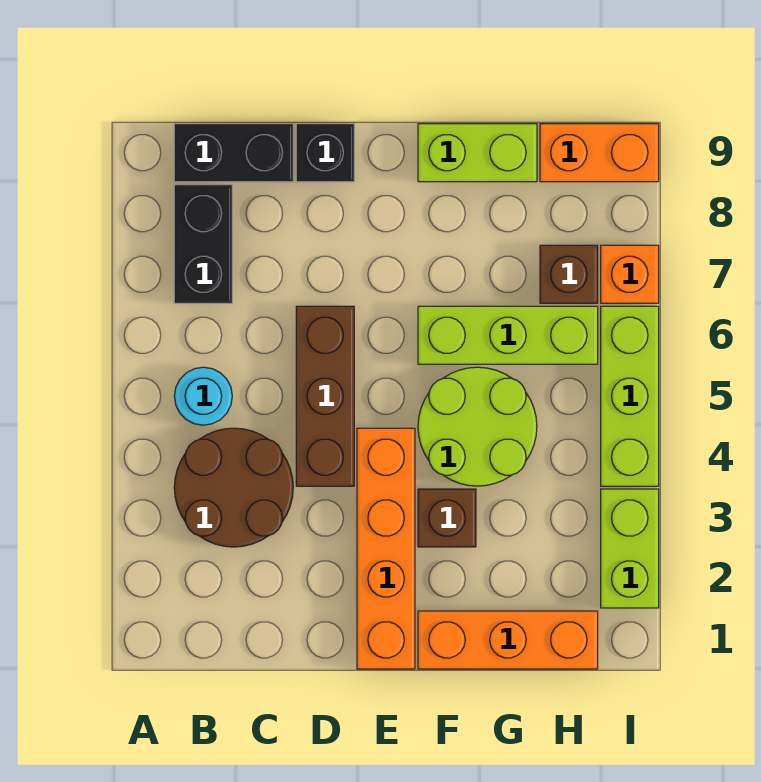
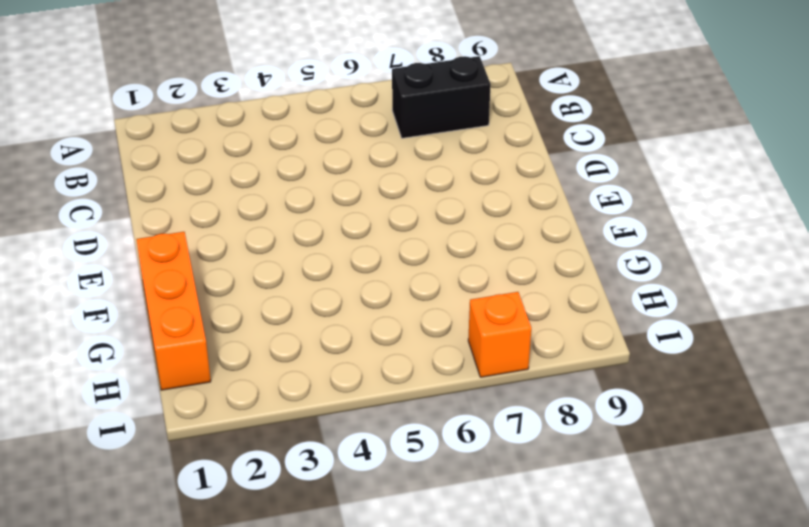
none -> brown 2x2 round brick [174,428,293,547]
none -> cyan 1x1 round brick [174,367,232,425]
none -> black 1x2 brick [174,124,293,182]

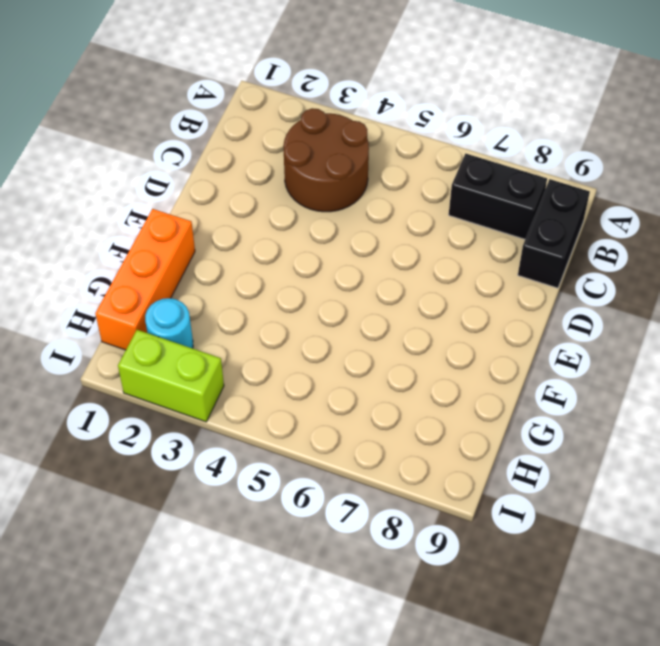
cyan 1x1 round brick [145,298,193,348] -> cyan 1x1 round brick moved to [174,367,232,425]
none -> brown 1x3 brick [296,306,354,486]
none -> black 1x1 brick [296,124,354,182]
none -> orange 1x4 brick [357,428,415,669]

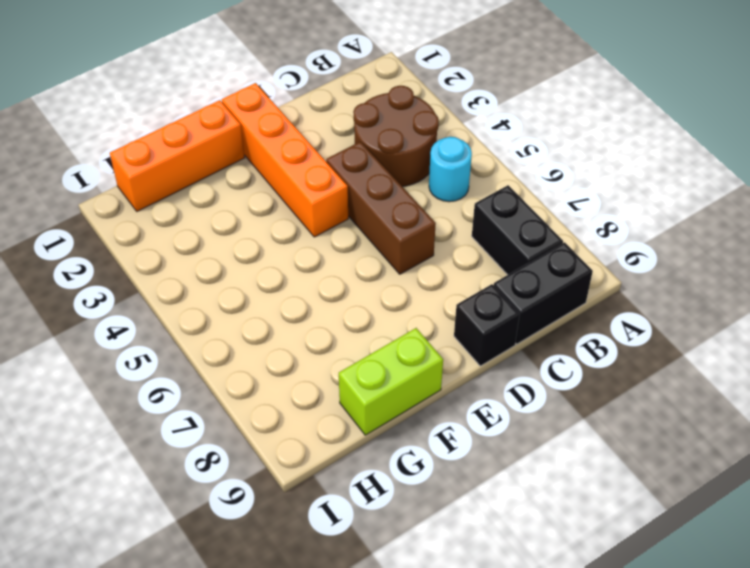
none -> brown 1x1 brick [418,489,476,547]
none -> lime 2x2 round brick [418,367,537,486]
none -> lime 1x3 brick [418,306,598,364]

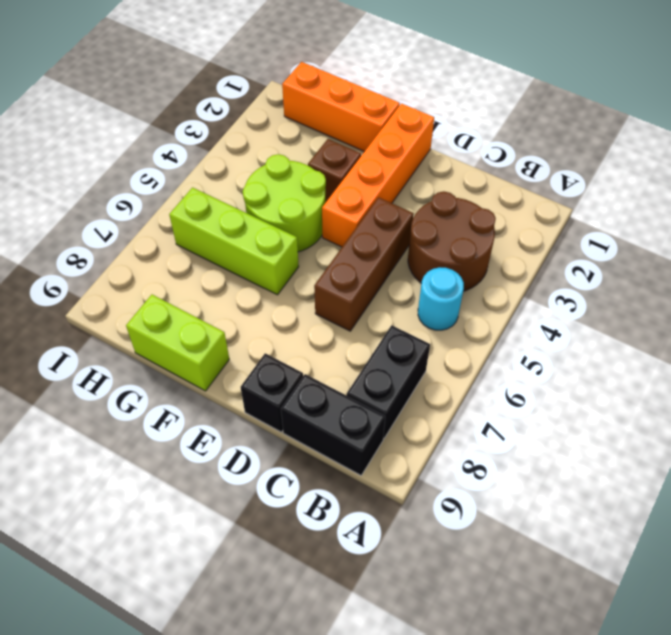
none -> brown 1x1 brick [540,245,598,303]
none -> orange 1x2 brick [540,124,659,182]
none -> lime 1x2 brick [601,489,659,608]

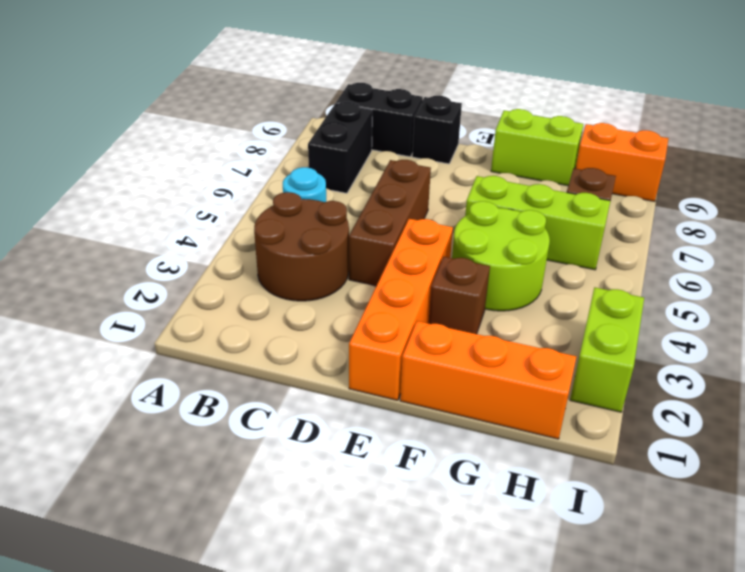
none -> lime 1x3 brick [601,306,659,486]
none -> orange 1x1 brick [601,245,659,303]

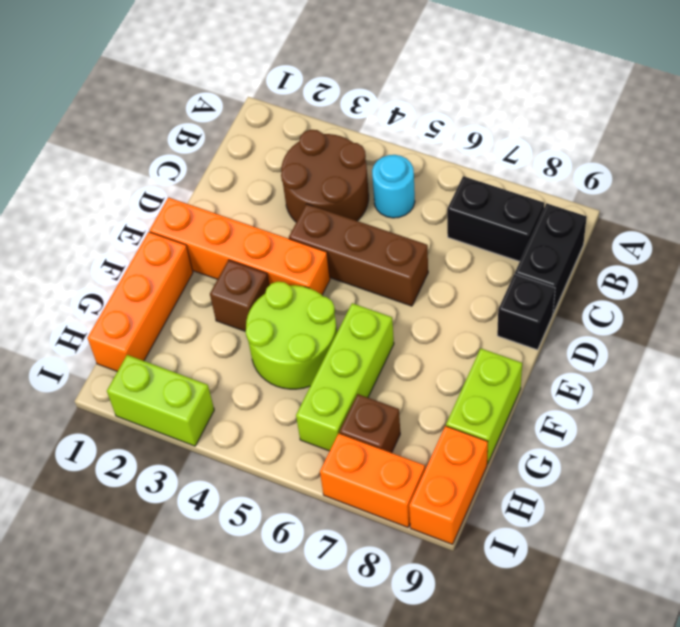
orange 1x2 brick [320,433,425,527] -> orange 1x1 brick [601,245,659,303]
none -> lime 1x3 brick [601,306,659,486]

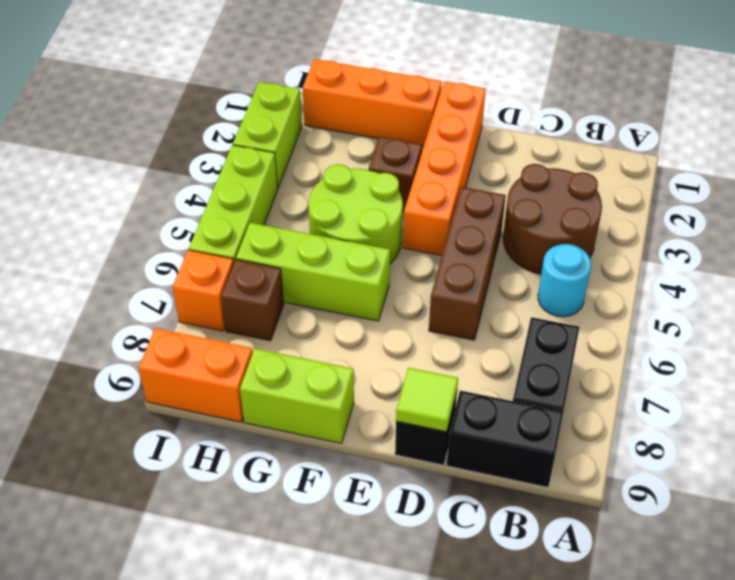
lime 1x1 tile [396,368,458,432] -> none

